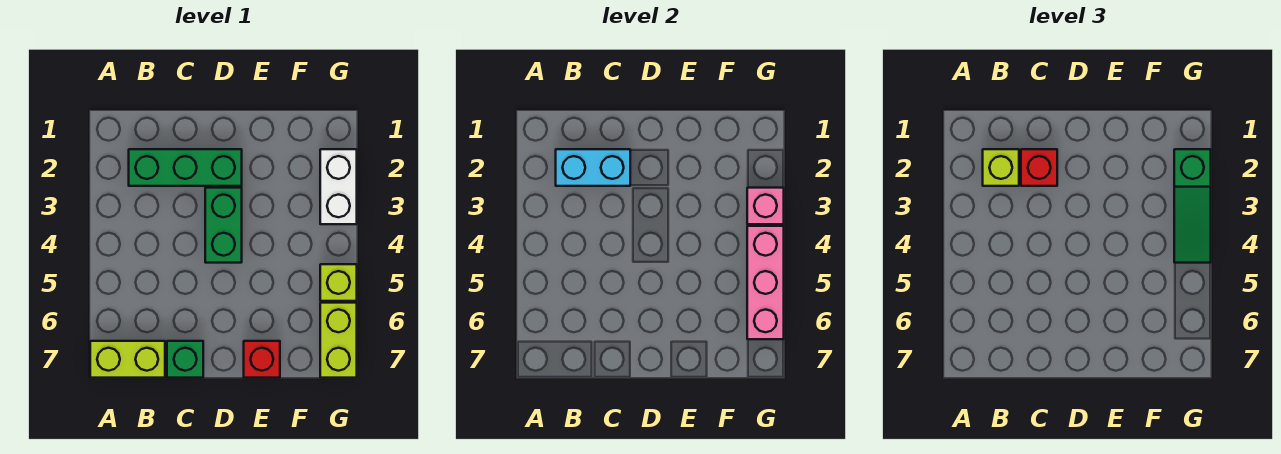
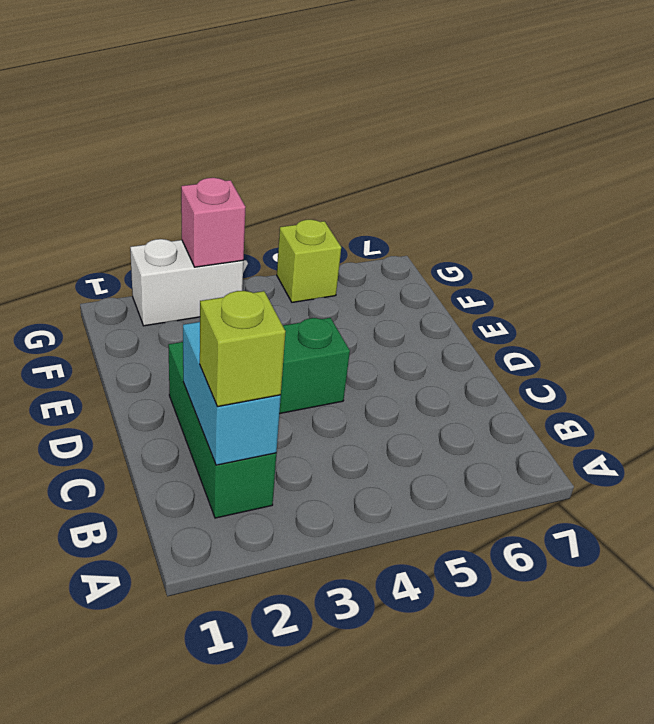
none -> lime 1x2 brick [90,341,165,378]
none -> green 1x1 brick [167,341,203,378]
none -> red 1x1 brick [244,341,280,378]

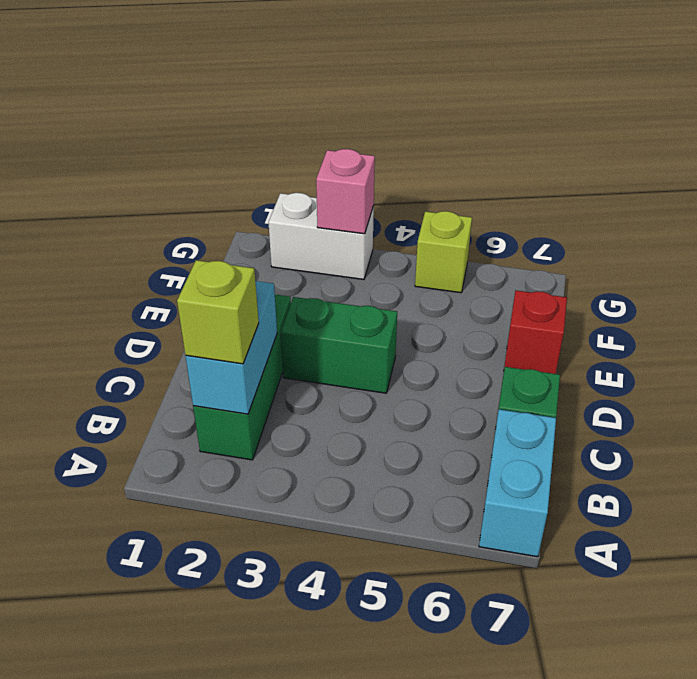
cyan 1x2 brick [479,409,556,557] -> lime 1x2 brick [90,341,165,378]
none -> lime 1x2 brick [320,303,357,378]
none -> pink 1x3 brick [747,226,784,339]
none -> red 1x1 brick [1021,149,1057,186]

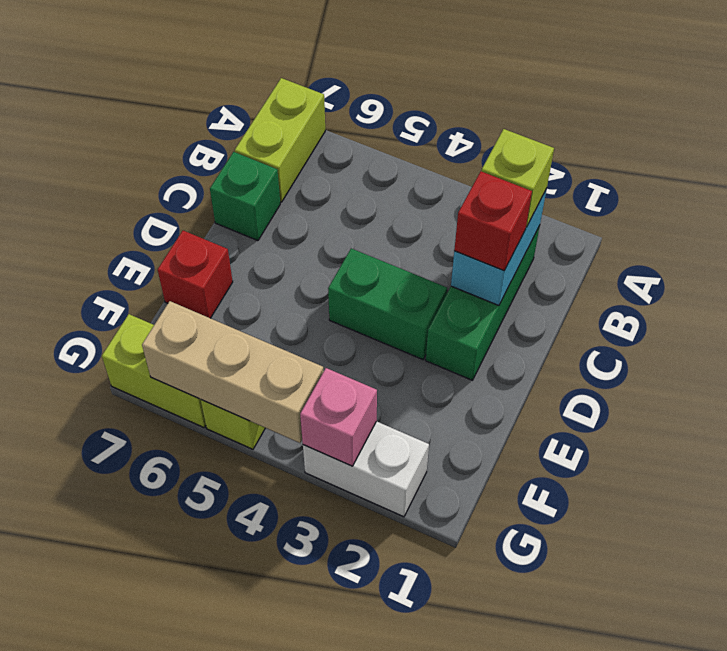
tan 1x3 brick [142,301,324,443] -> pink 1x3 brick [747,226,784,339]
none -> green 1x3 slope [1174,149,1211,263]

